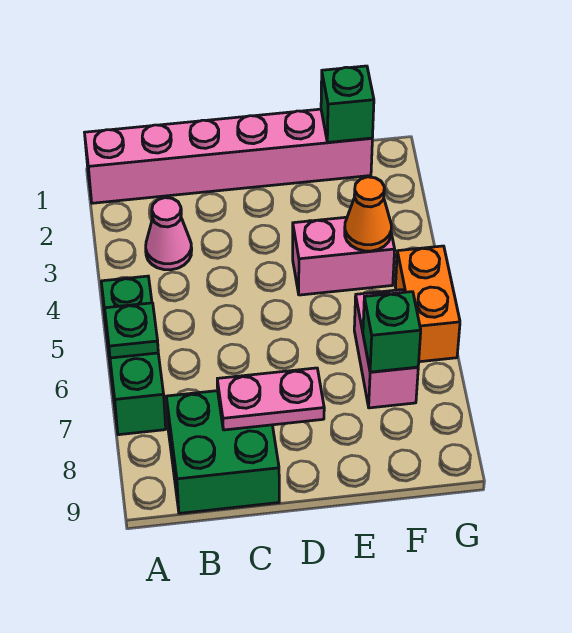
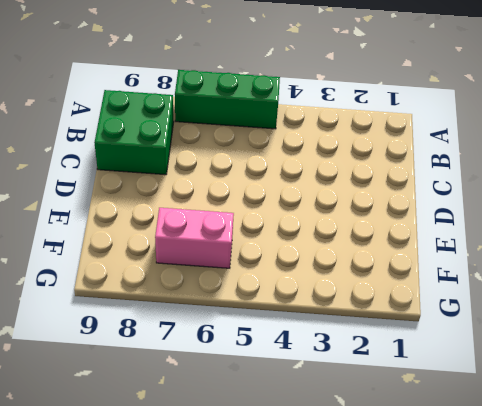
none -> pink 1x6 brick [85,109,372,203]
none -> pink 1x1 cone [146,198,192,270]
none -> pink 1x2 brick [293,217,395,295]

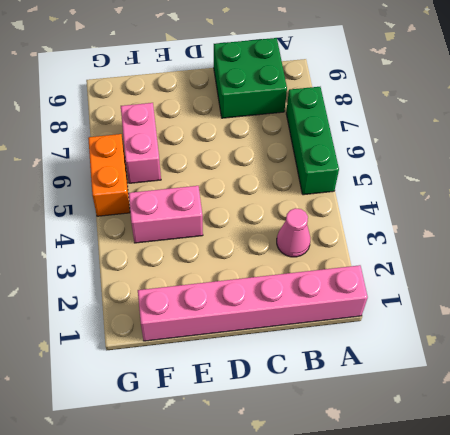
none -> green 1x1 plate [105,303,158,358]
none -> pink 1x2 plate [217,368,324,430]
none -> green 1x1 brick [321,66,374,142]

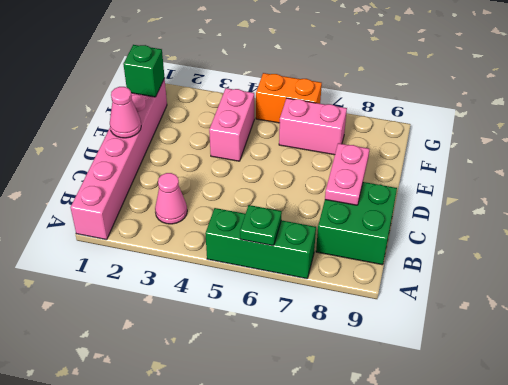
pink 1x1 cone [110,87,141,138] -> none
none -> orange 1x1 cone [345,177,391,251]
none -> green 1x1 brick [363,292,421,372]

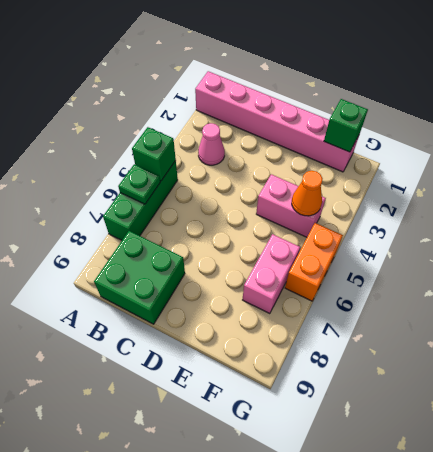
green 1x1 brick [132,127,176,181] -> green 1x1 brick moved to [363,292,421,372]
none -> pink 1x2 plate [217,368,324,430]

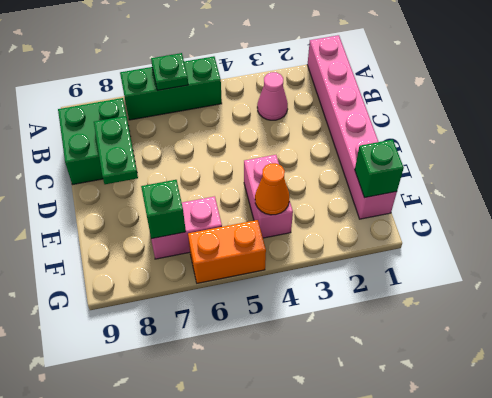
green 1x2 plate [94,116,138,184] -> pink 1x2 plate [217,368,324,430]

